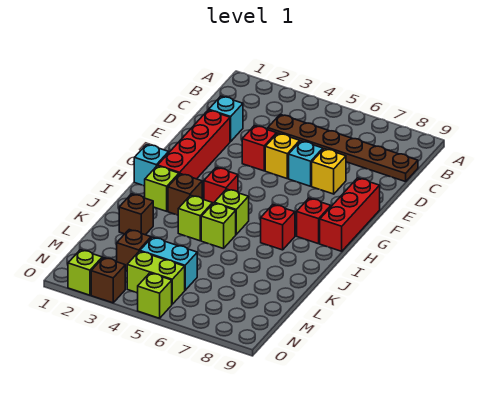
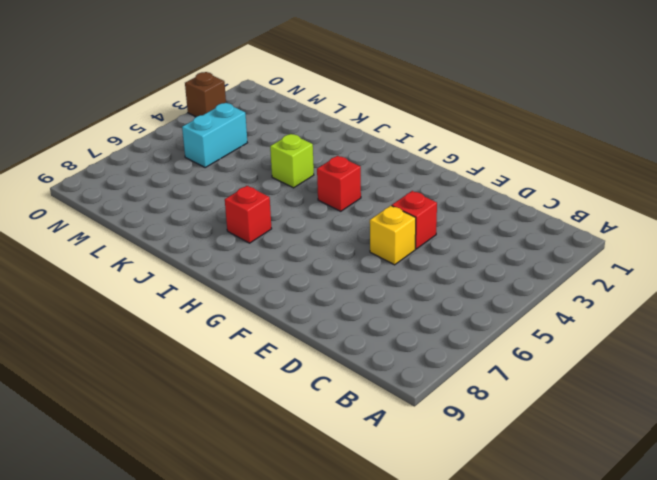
none -> brown 1x6 plate [268,114,418,182]
none -> cyan 1x1 brick [209,96,243,142]
none -> red 1x4 brick [158,110,230,179]

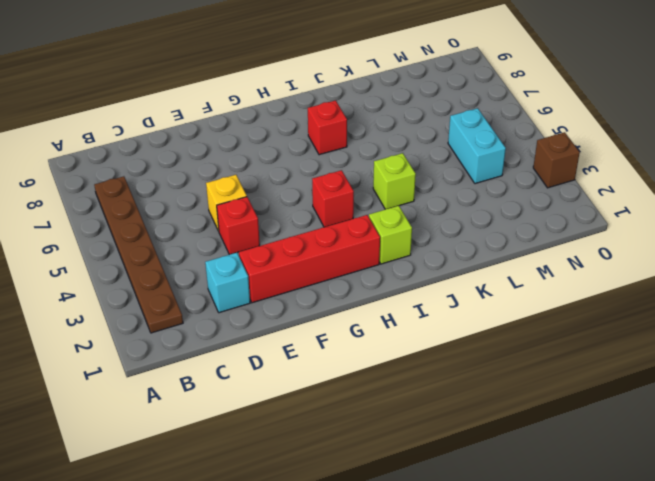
brown 1x6 plate [94,176,183,333] -> brown 1x6 plate moved to [268,114,418,182]
none -> cyan 1x1 brick [289,141,323,186]
none -> yellow 1x1 brick [312,149,346,194]
none -> red 1x3 brick [320,178,380,251]

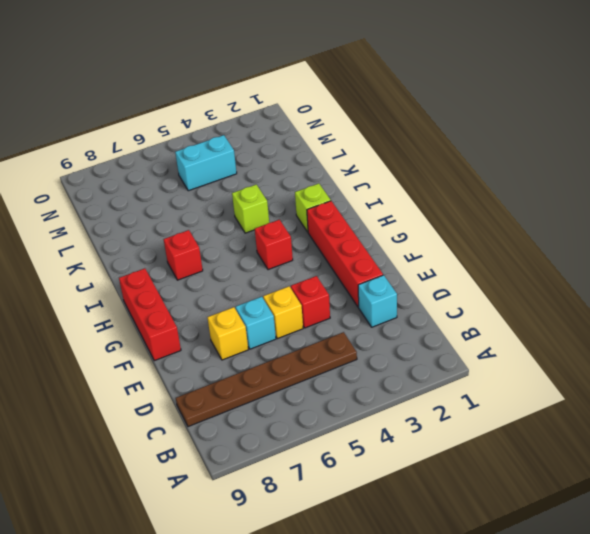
none -> cyan 1x1 brick [134,144,169,186]
none -> red 1x1 brick [297,198,331,244]
none -> brown 1x1 brick [168,174,202,215]

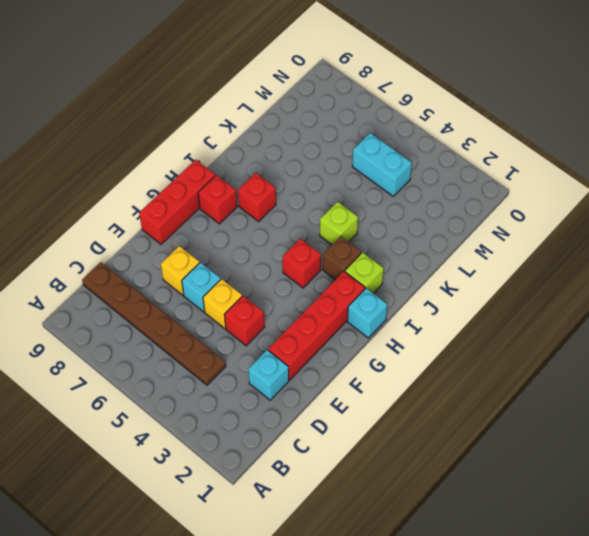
none -> lime 1x1 brick [214,189,249,234]
none -> lime 1x1 brick [201,203,236,249]
none -> brown 1x1 brick [119,194,153,235]

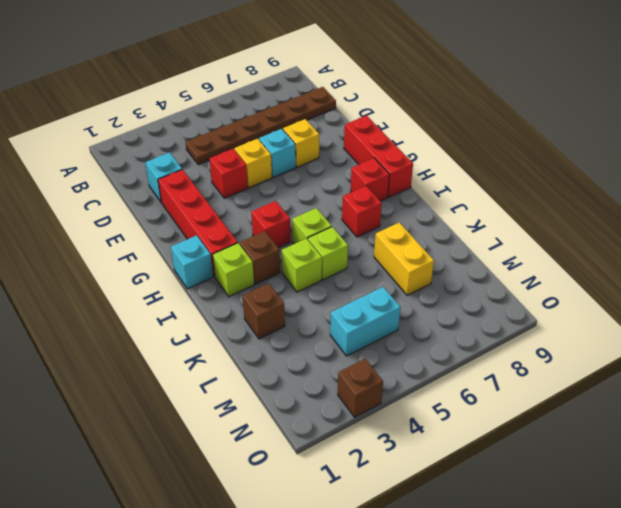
yellow 1x2 brick [374,222,434,295] -> none
none -> brown 1x1 brick [117,230,151,271]
none -> lime 1x2 brick [127,251,185,304]
none -> lime 1x1 brick [68,250,102,295]

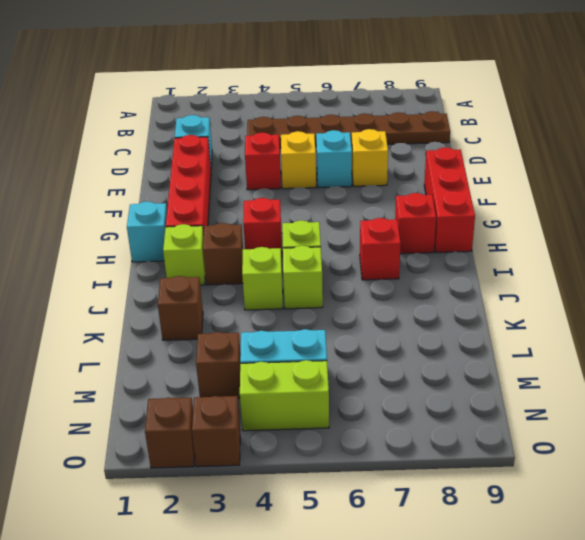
brown 1x1 brick [145,398,195,468] -> lime 1x1 brick [68,250,102,295]
none -> lime 1x1 brick [138,273,172,318]

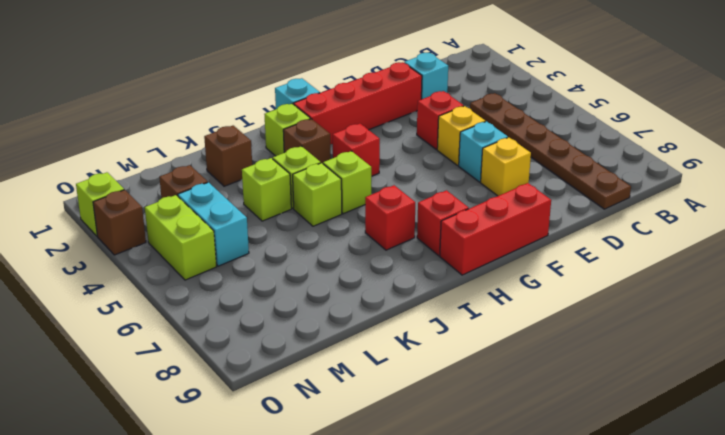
lime 1x1 brick [242,158,291,221] -> lime 1x1 brick moved to [138,273,172,318]

